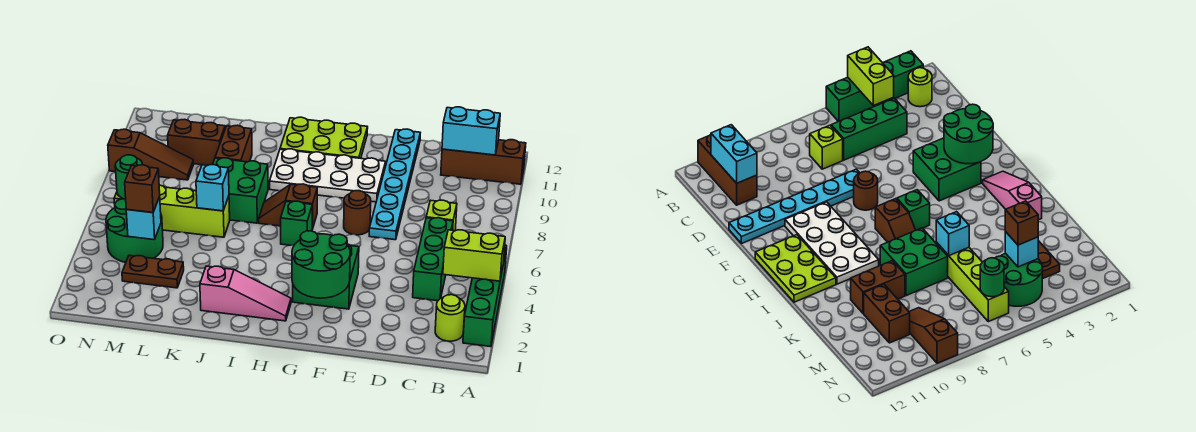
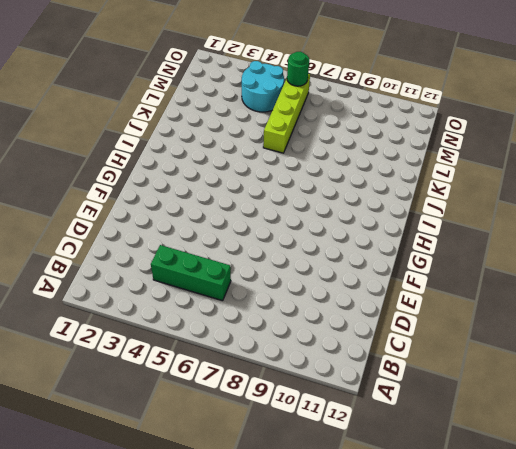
cyan 2x2 round brick [242,61,284,112] -> green 2x2 round brick [106,199,163,262]
none -> green 1x4 brick [463,245,507,347]
none -> brown 1x3 brick [441,140,526,184]
none -> lime 1x1 round brick [435,295,465,341]

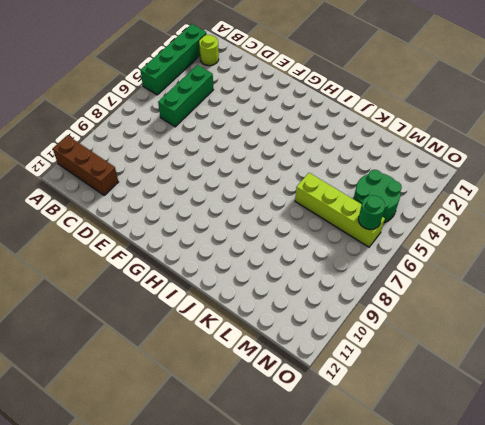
none -> lime 1x1 brick [426,200,457,231]
none -> cyan 1x6 plate [369,129,420,240]
none -> green 2x2 brick [293,244,359,309]

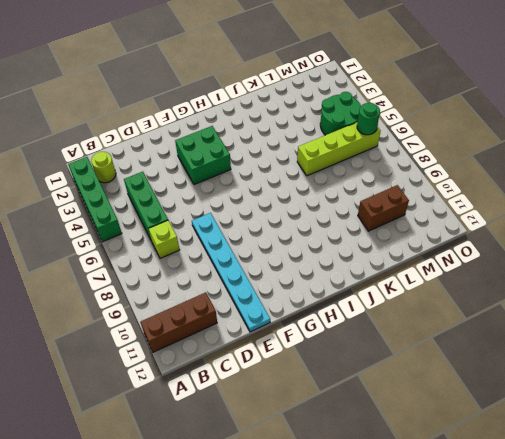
none -> brown 1x1 round brick [344,191,371,235]
none -> white 2x4 plate [270,149,386,202]
none -> lime 2x3 plate [280,117,368,158]

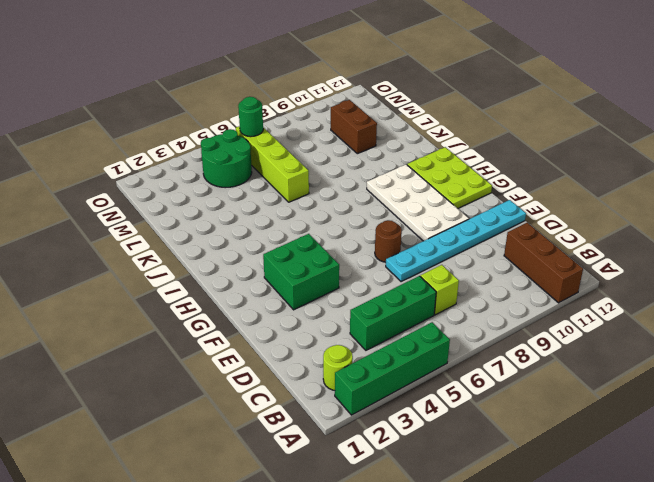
none -> pink 1x3 slope [200,266,291,321]
none -> green 1x1 brick [281,201,312,246]
none -> brown 1x2 slope [259,184,317,229]

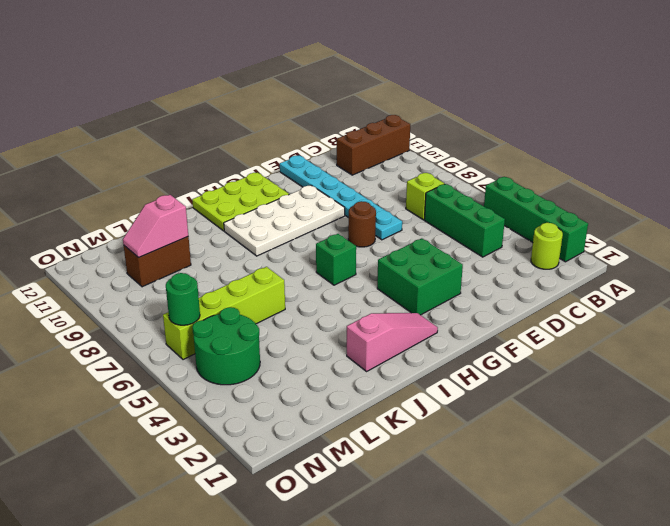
pink 1x2 slope [123,195,188,258] -> none
none -> brown 1x2 slope [259,184,317,229]
none -> green 2x2 brick [213,158,268,223]
none -> brown 1x2 brick [215,125,252,162]

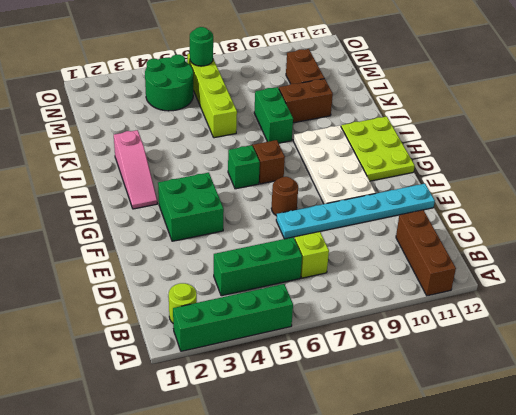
green 1x2 brick [254,87,293,143] -> green 2x2 brick [213,158,268,223]
none -> brown 1x2 plate [122,256,184,288]
none -> brown 1x3 slope [108,129,194,180]
none -> lime 1x2 brick [443,230,505,281]

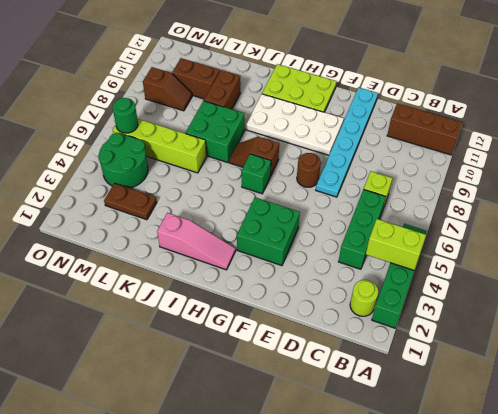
brown 1x2 slope [143,67,192,111] -> brown 1x3 slope [108,129,194,180]
none -> cyan 1x2 brick [442,107,500,155]
none -> green 2x2 round brick [292,231,350,298]
none -> cyan 1x1 brick [196,165,229,211]

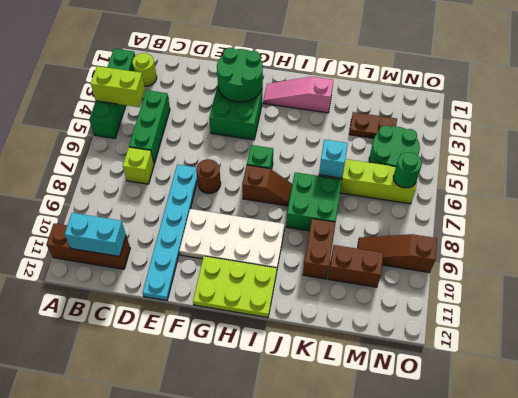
none -> cyan 1x1 brick [126,197,161,240]
none -> brown 1x1 brick [125,165,160,213]

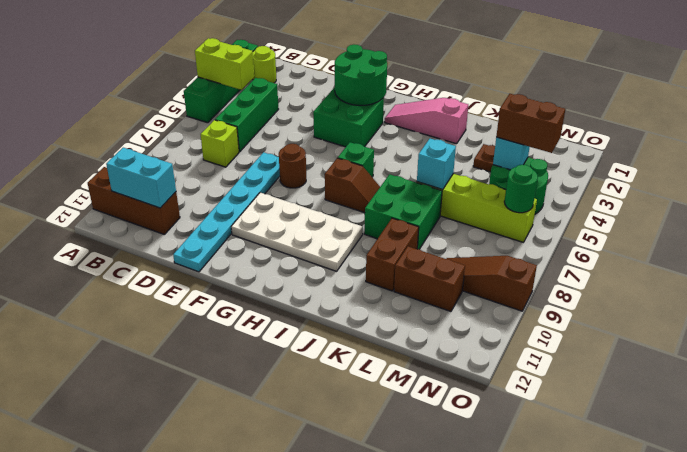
brown 1x2 brick [496,94,565,153] -> brown 1x1 brick [125,165,160,213]
none -> lime 2x3 plate [280,117,368,158]

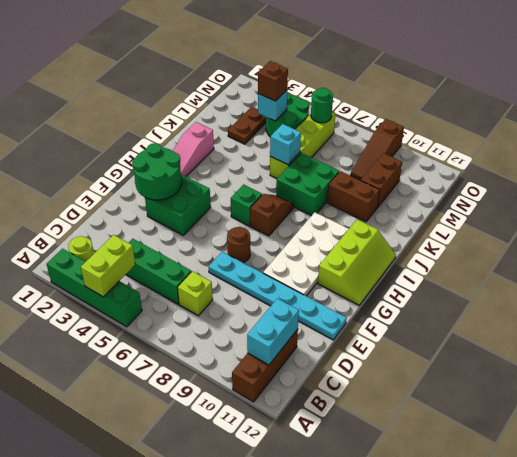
lime 2x3 slope [318,220,396,305] -> lime 2x3 plate [280,117,368,158]

